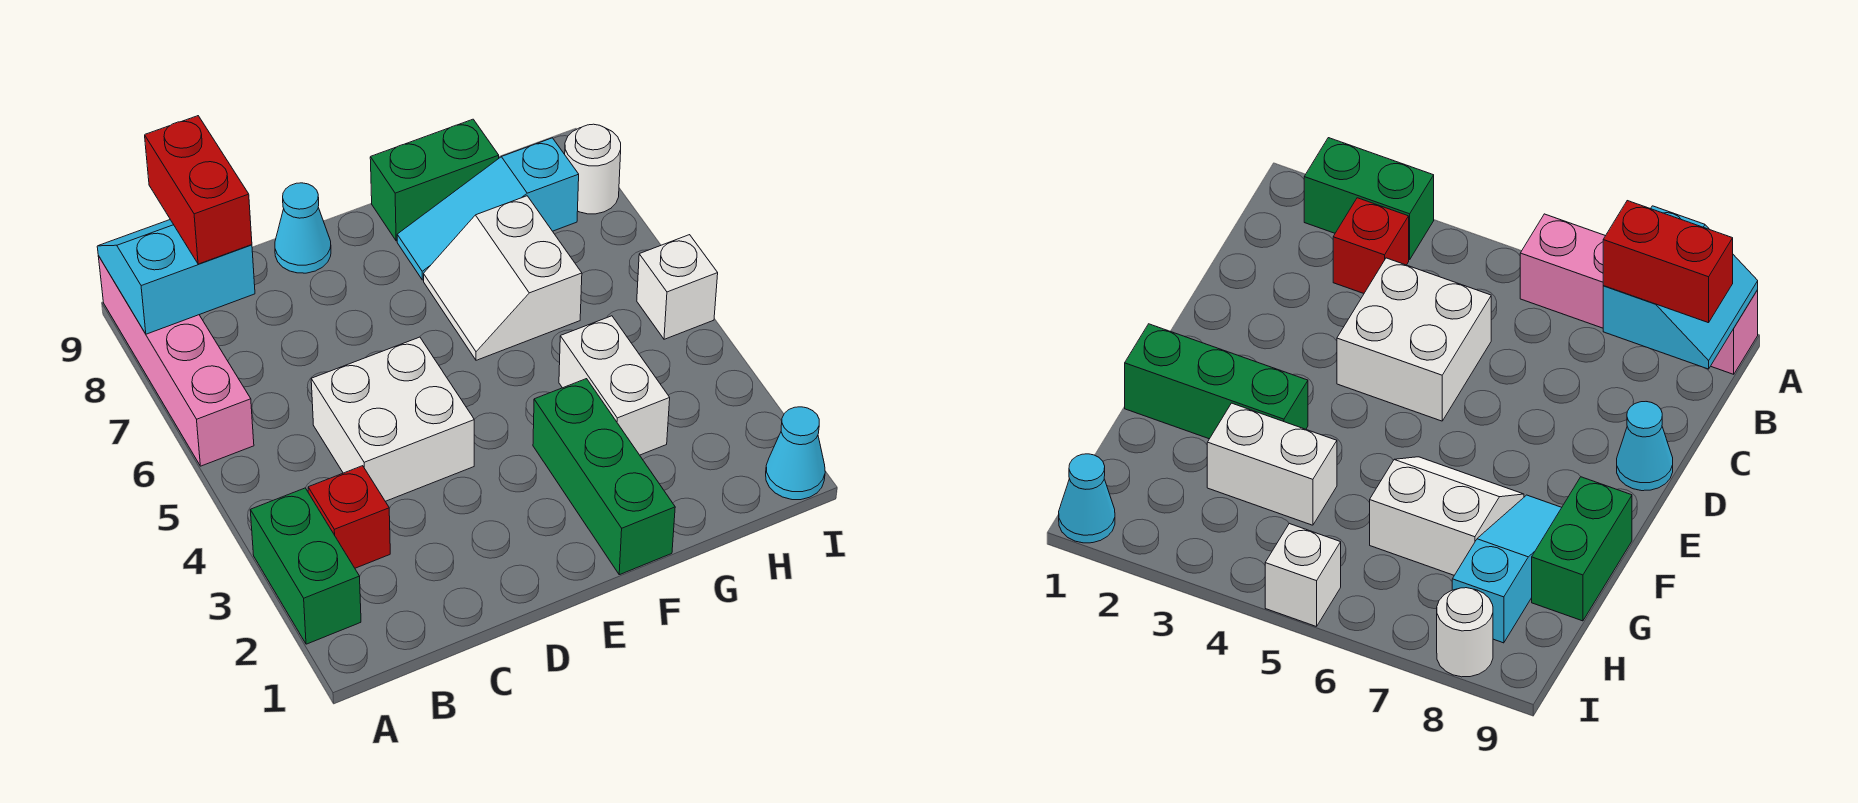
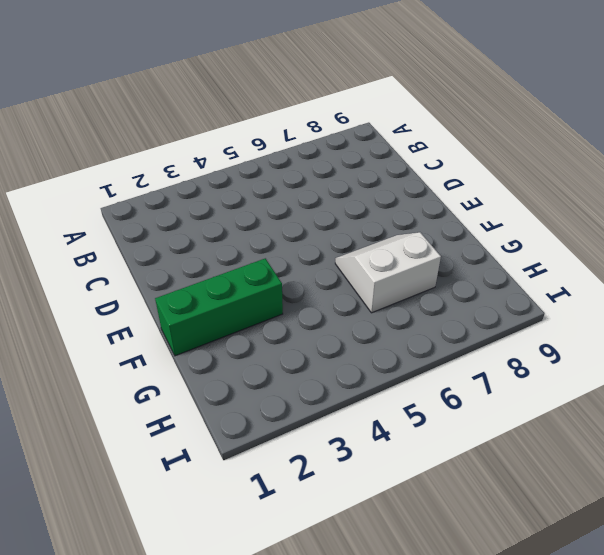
none -> green 1x2 brick [250,488,361,644]
none -> pink 1x4 brick [98,256,254,466]
none -> red 1x1 brick [308,466,390,568]

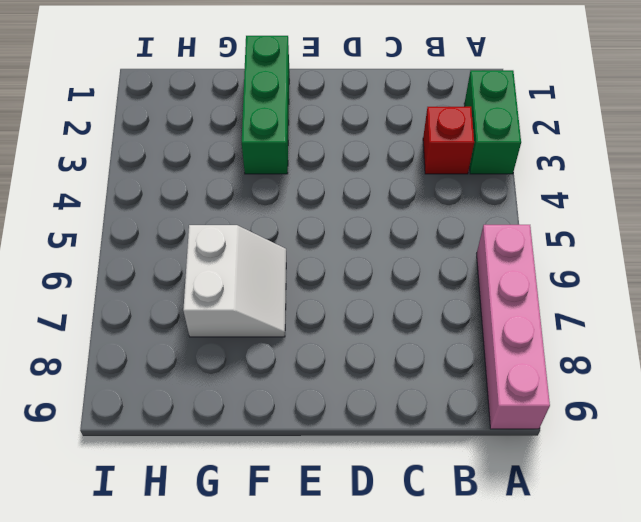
none -> white 2x2 brick [311,337,474,501]
none -> cyan 1x1 cone [275,183,331,273]
none -> cyan 1x3 slope [397,138,579,280]

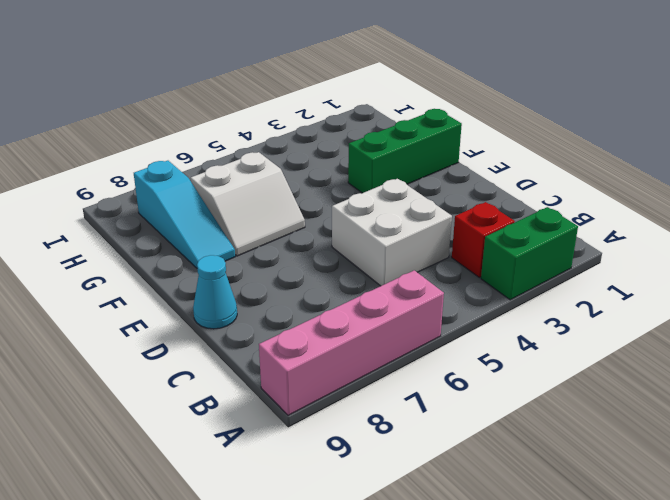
none -> green 1x2 brick [370,119,499,241]
none -> white 1x2 brick [559,316,670,455]
none -> cyan 1x1 cone [766,407,825,500]

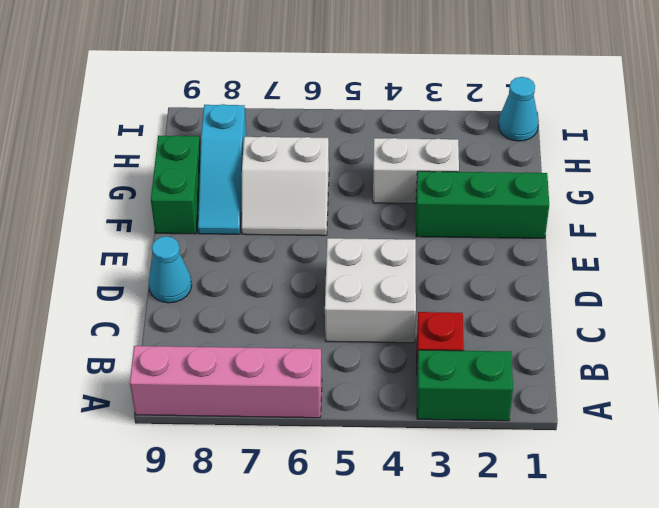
none -> white 1x1 brick [637,235,718,339]
none -> white 1x1 round brick [565,124,621,214]
none -> cyan 2x2 slope [97,220,255,334]

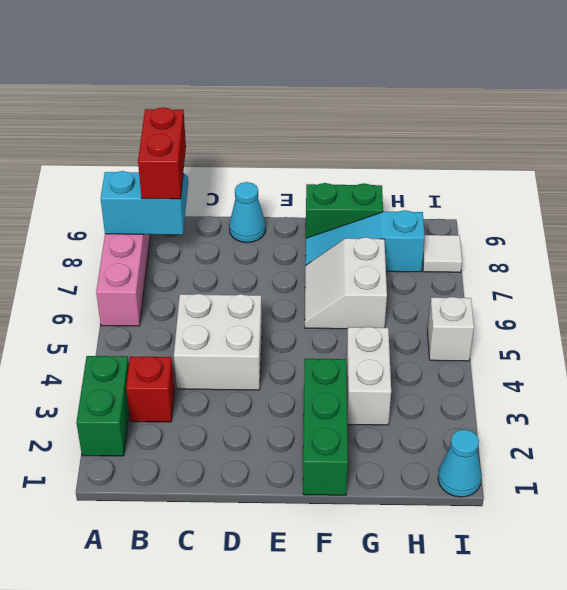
white 1x1 tile [423,235,462,272] -> white 1x1 round brick [565,124,621,214]

